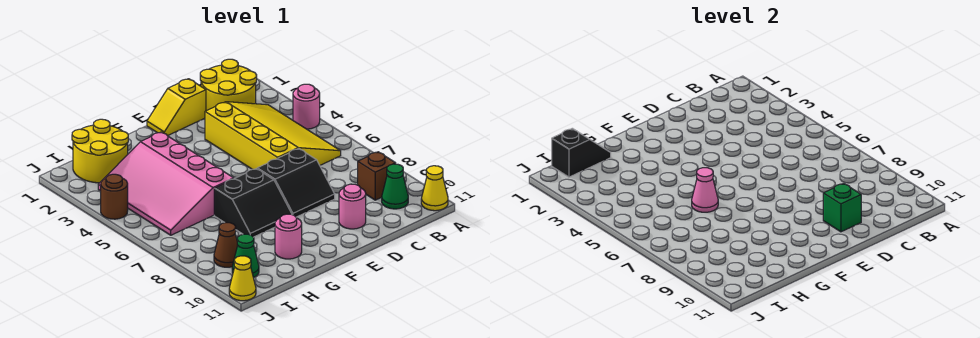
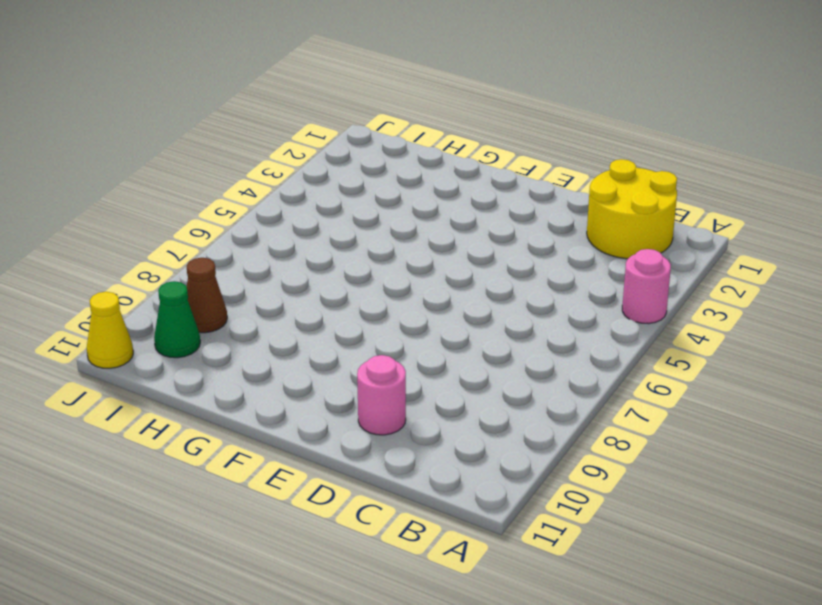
none -> yellow 1x1 cone [421,166,448,211]
none -> yellow 3x4 slope [205,102,341,169]
none -> brown 1x1 brick [358,152,396,200]

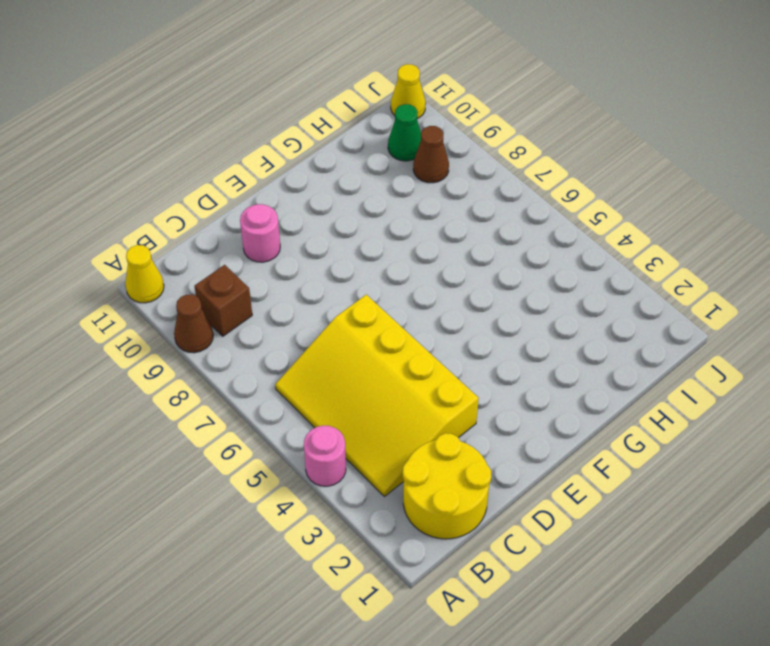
brown 1x1 cone [174,295,213,353] -> none
none -> green 1x1 cone [382,164,408,209]
none -> yellow 1x2 slope [147,79,206,136]
none -> black 2x2 slope [257,149,335,217]

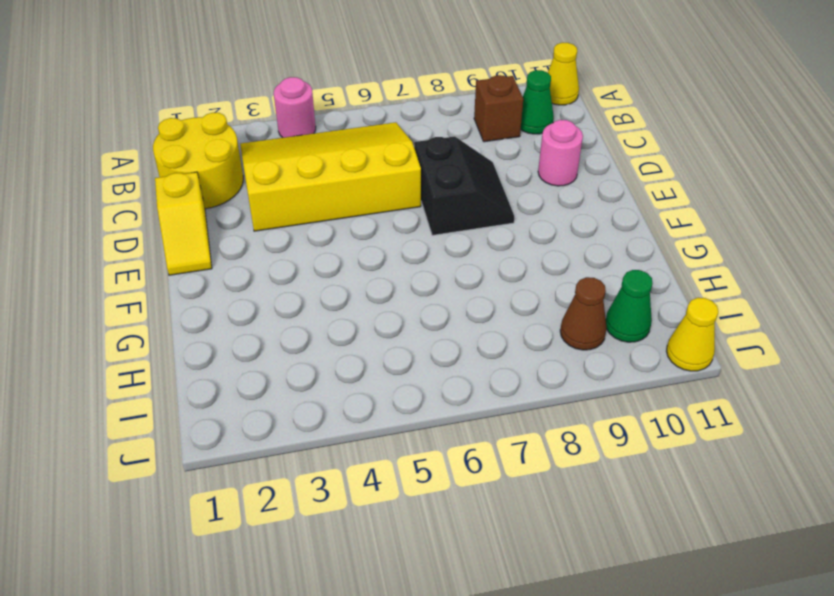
none -> black 2x2 slope [214,169,292,237]
none -> pink 3x4 slope [98,132,234,235]
none -> pink 1x1 round brick [275,214,302,259]

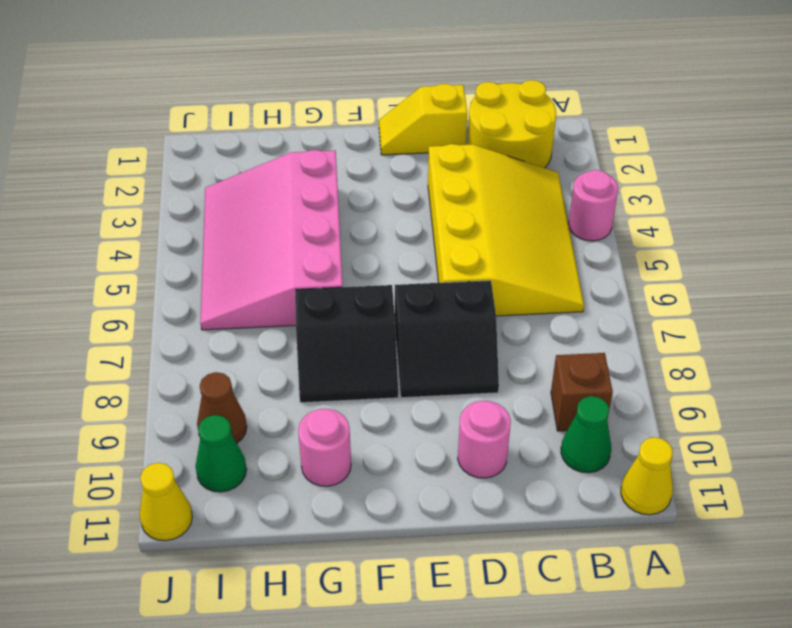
none -> yellow 2x2 round brick [72,119,128,183]
none -> brown 1x1 round brick [101,174,128,219]
none -> green 1x1 brick [823,184,861,232]

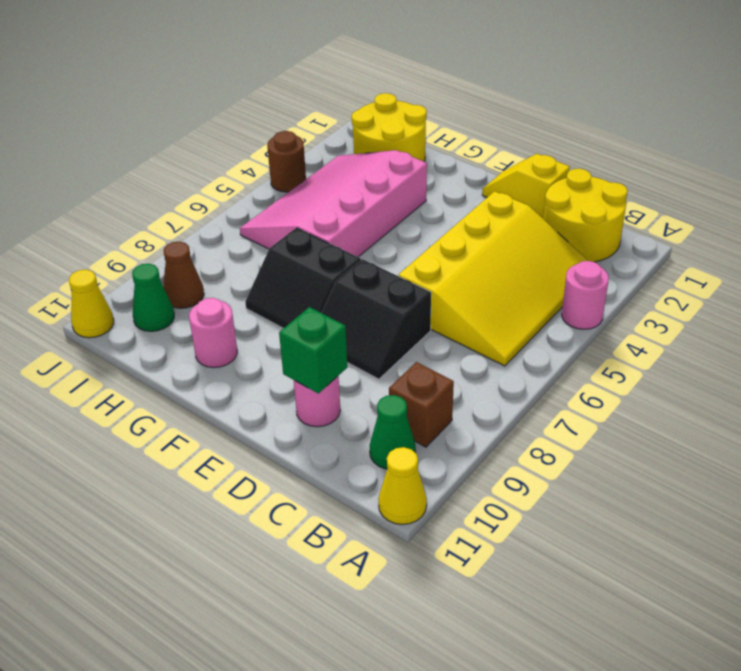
none -> pink 1x1 cone [692,168,718,212]
none -> black 1x2 slope [552,128,611,177]

